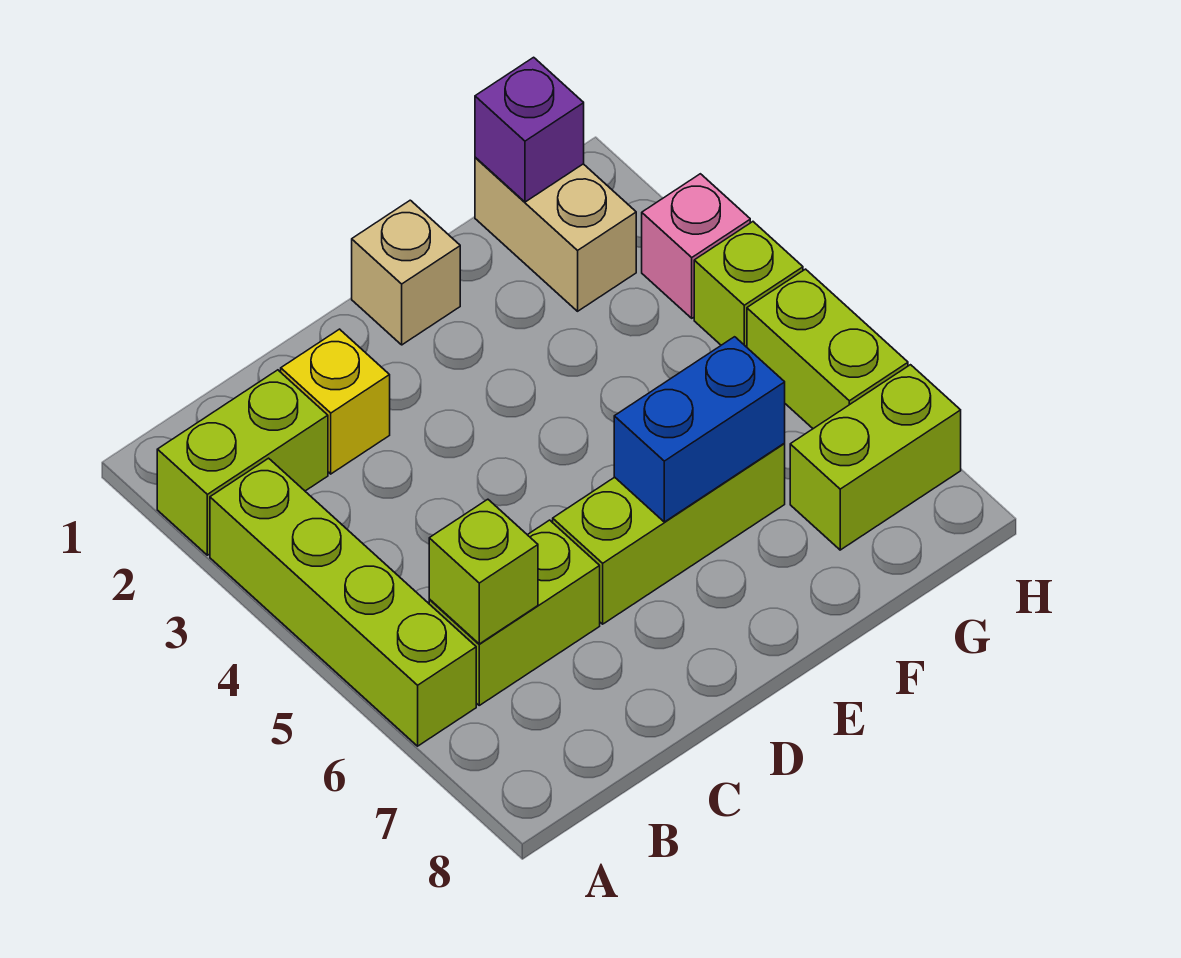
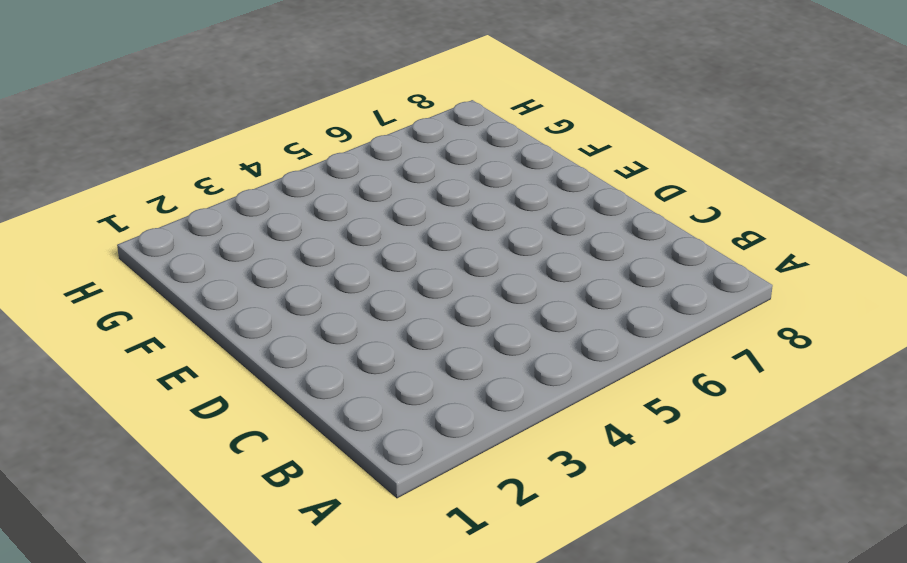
none -> lime 1x2 brick [157,370,328,555]
none -> lime 1x4 brick [210,458,476,746]
none -> lime 1x2 brick [429,520,600,705]

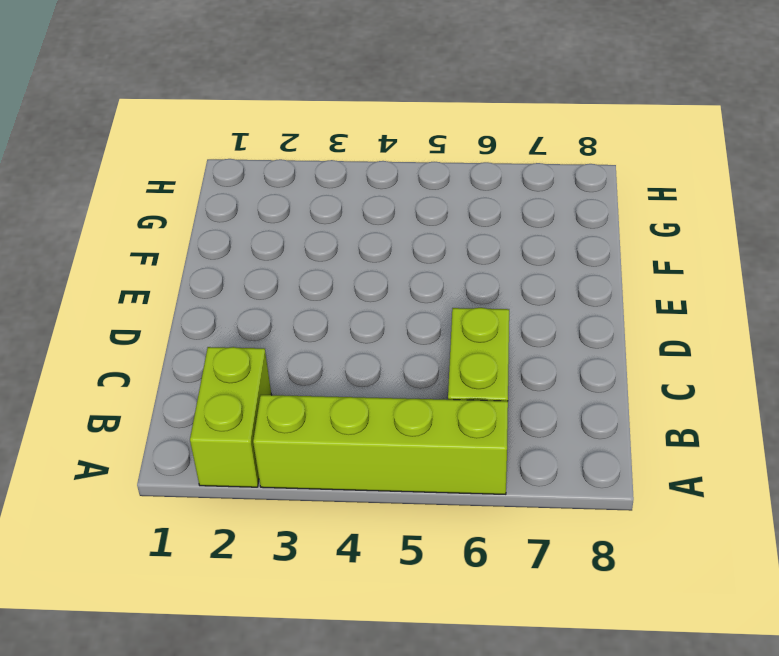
none -> yellow 1x1 brick [281,329,390,474]
none -> lime 1x3 brick [553,444,785,624]
none -> tan 1x1 brick [352,200,460,345]

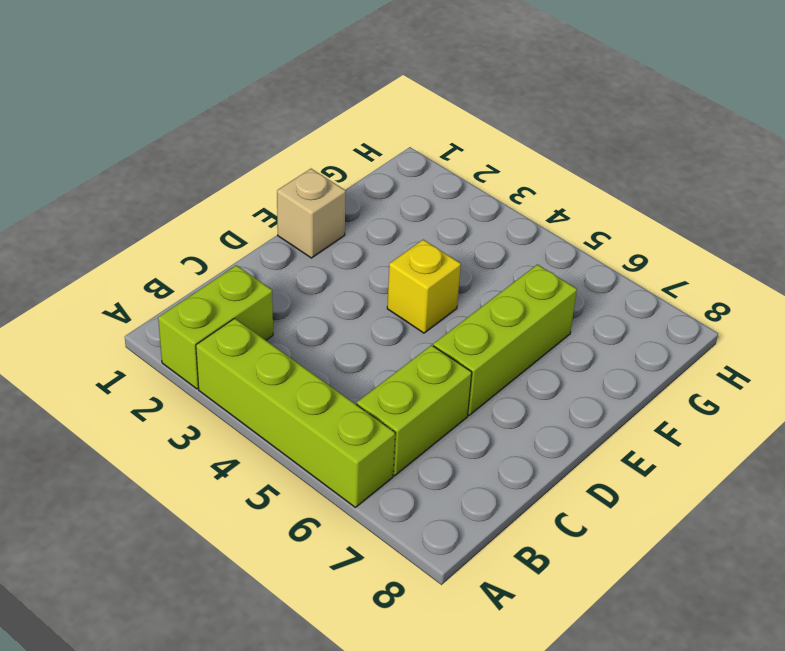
yellow 1x1 brick [387,240,461,333] -> yellow 1x1 brick moved to [281,329,390,474]
none -> tan 1x2 brick [475,157,636,311]
none -> lime 1x2 brick [790,365,961,550]
none -> pink 1x1 brick [642,174,750,318]

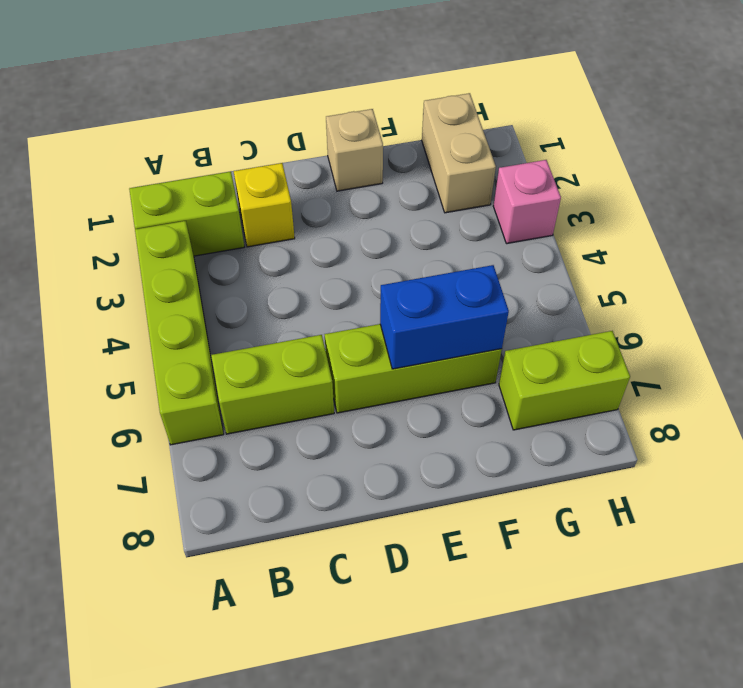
none -> lime 1x1 brick [694,222,803,347]
none -> lime 1x2 brick [747,269,908,429]
none -> lime 1x1 brick [429,499,538,644]

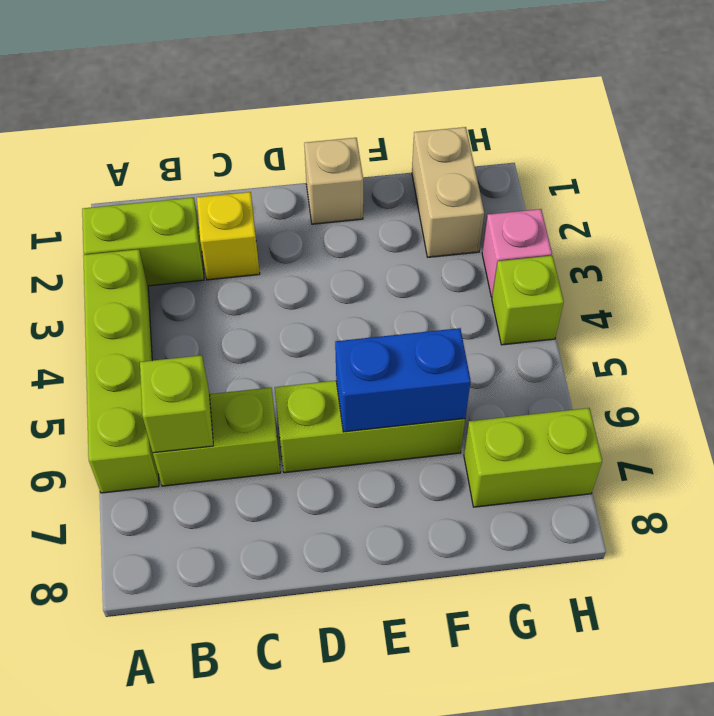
none -> lime 1x2 brick [747,269,908,429]
none -> purple 1x1 brick [475,57,584,202]

